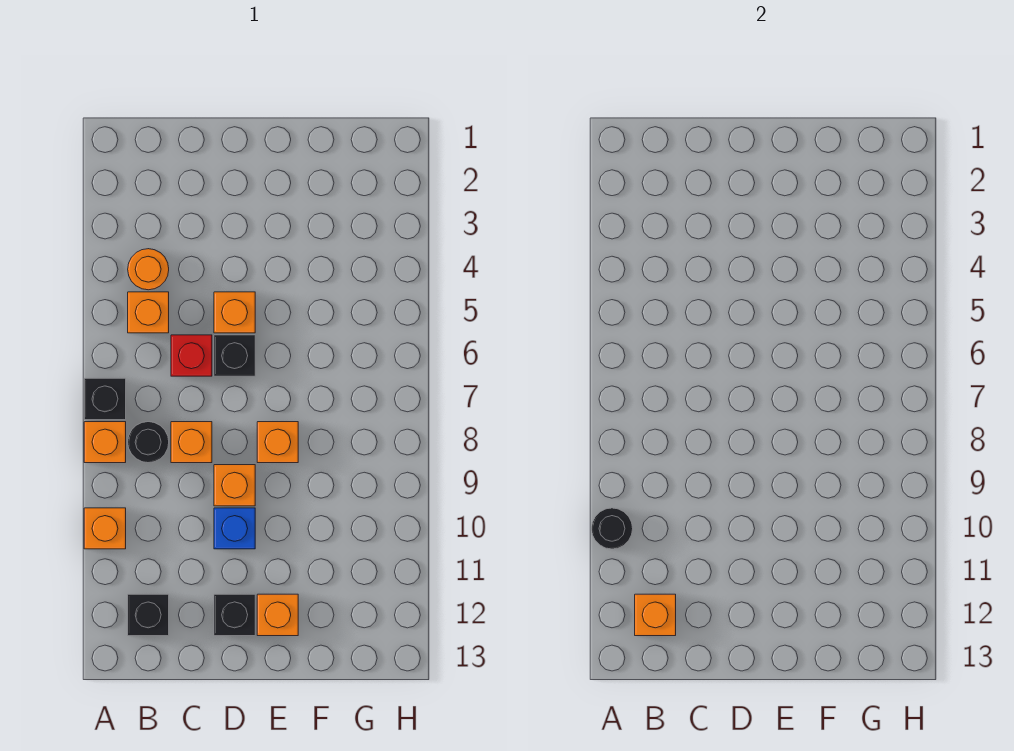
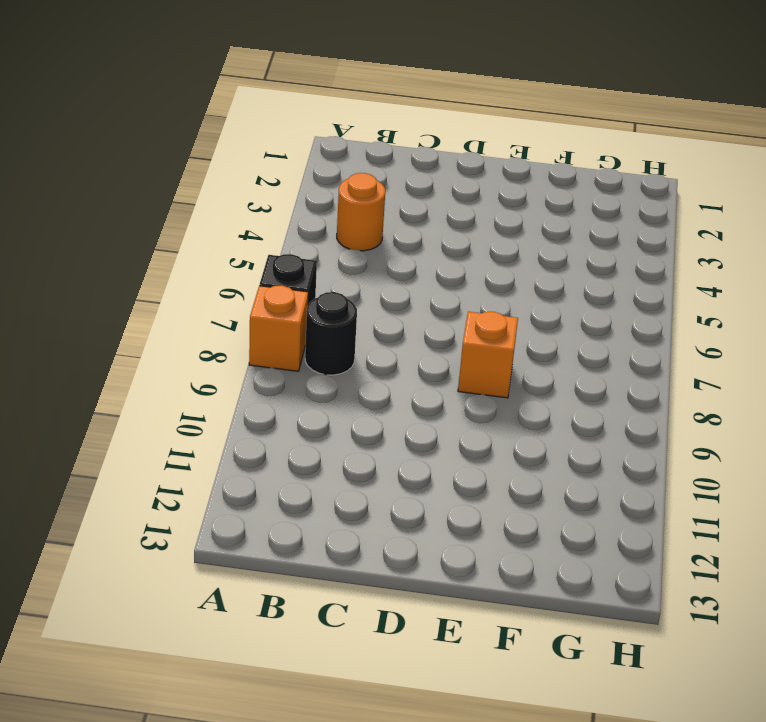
none -> orange 1x1 brick [84,508,126,549]
none -> orange 1x1 brick [128,292,169,333]
none -> black 1x1 brick [128,594,169,636]

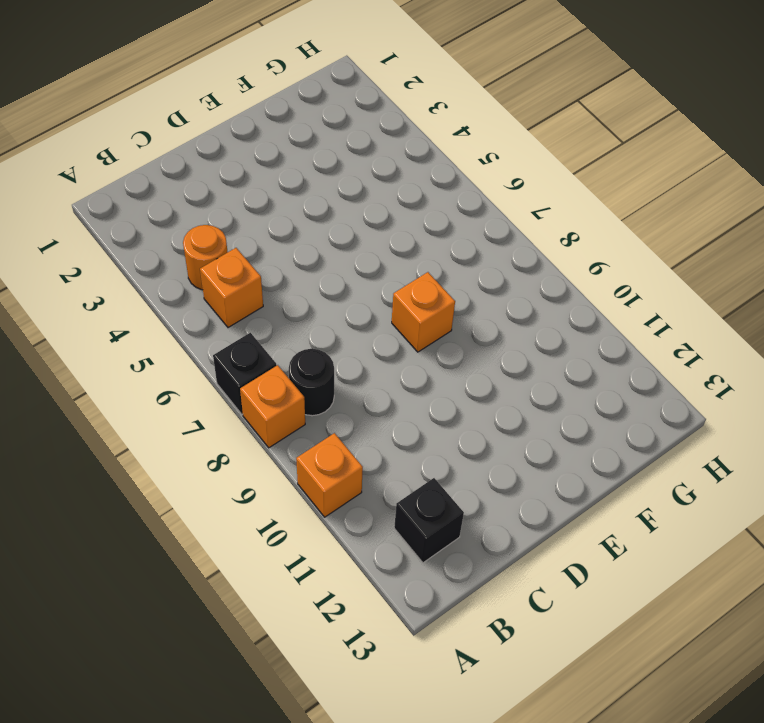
none -> red 1x1 brick [171,335,212,376]
none -> orange 1x1 brick [171,422,212,463]
none -> orange 1x1 brick [214,292,255,333]

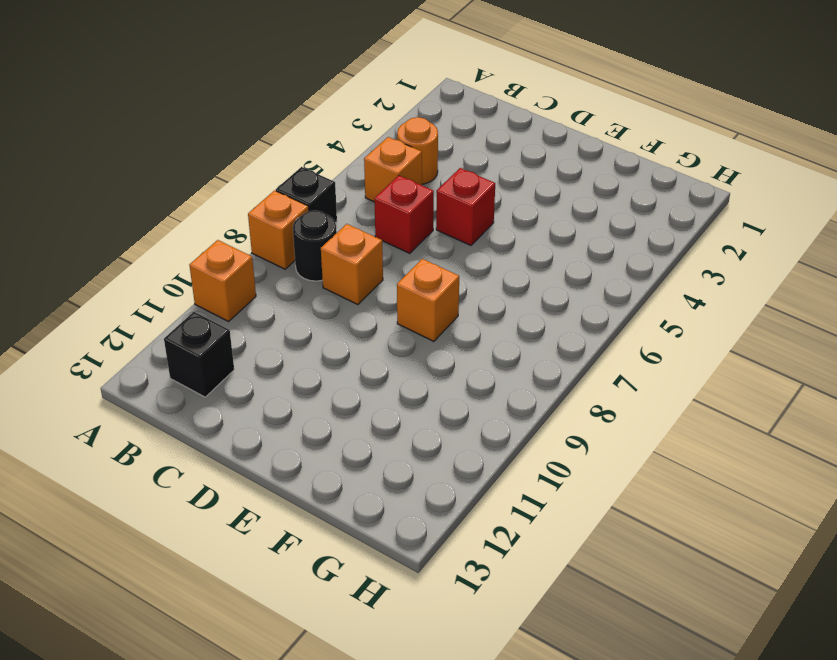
red 1x1 brick [436,168,495,245] -> orange 1x1 brick [214,292,255,333]
none -> black 1x1 brick [214,335,255,376]
none -> orange 1x1 brick [214,465,255,506]
none -> blue 1x1 brick [214,508,255,549]

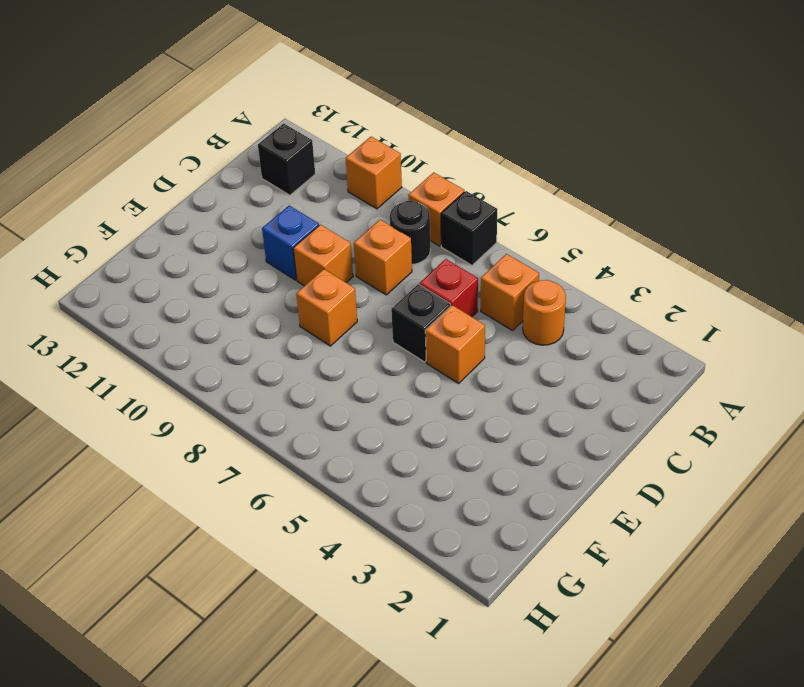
none -> black 1x1 brick [214,594,255,636]
none -> orange 1x1 brick [257,594,298,636]
none -> black 1x1 round brick [592,508,633,549]

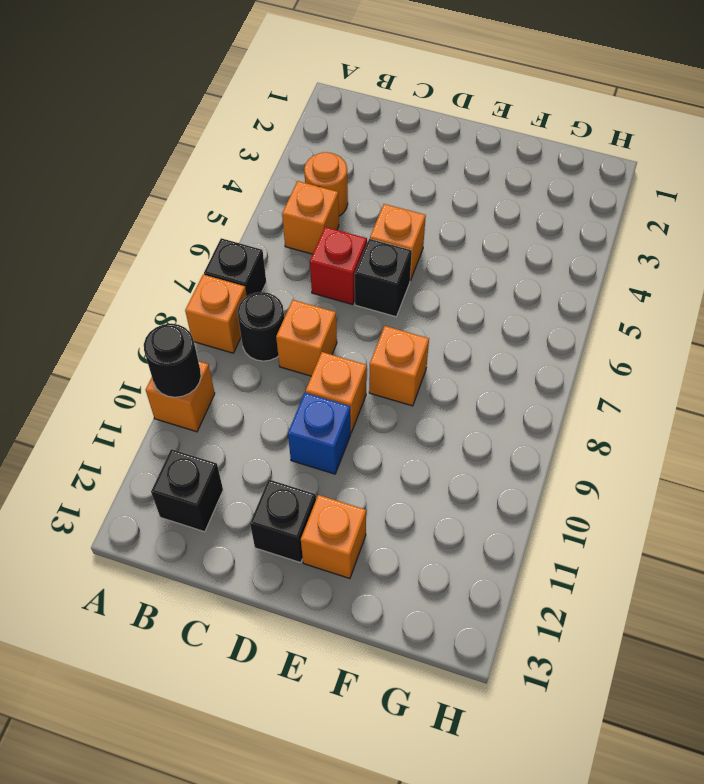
none -> orange 1x1 brick [635,594,676,636]

